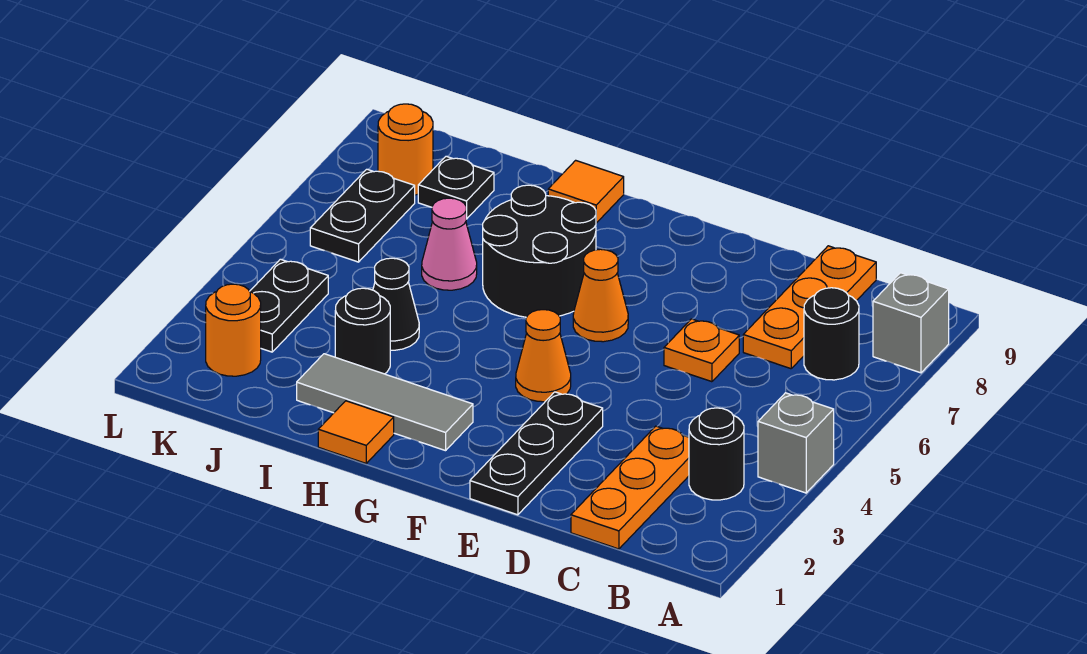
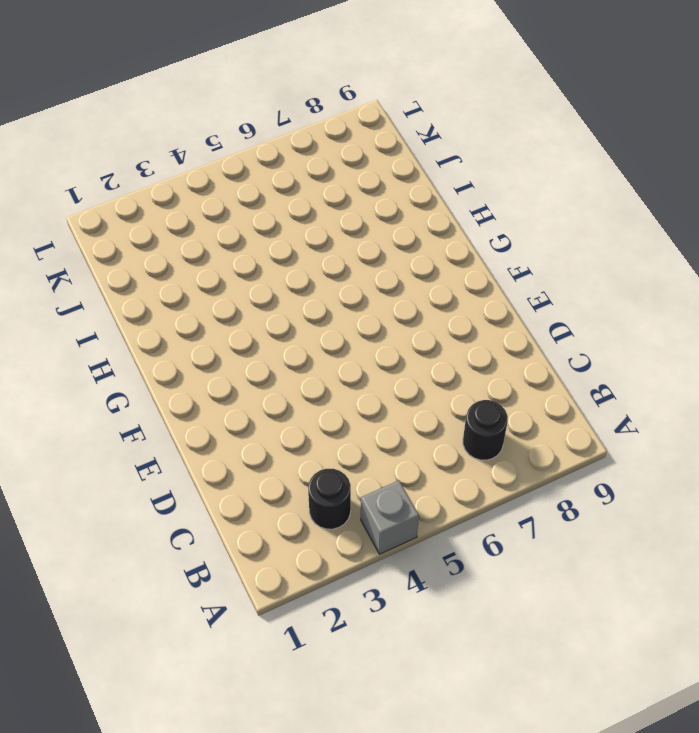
none -> grey 1x1 brick [873,273,949,373]
none -> orange 1x3 plate [571,426,689,549]
none -> orange 1x3 plate [743,246,876,369]

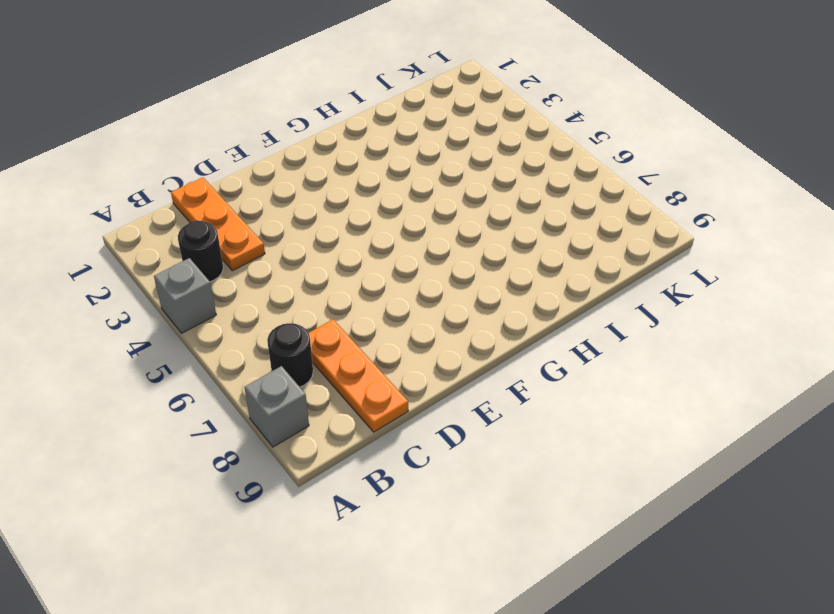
none -> orange 1x1 plate [664,319,739,382]
none -> black 1x3 plate [470,392,603,515]
none -> orange 1x1 cone [516,310,571,402]

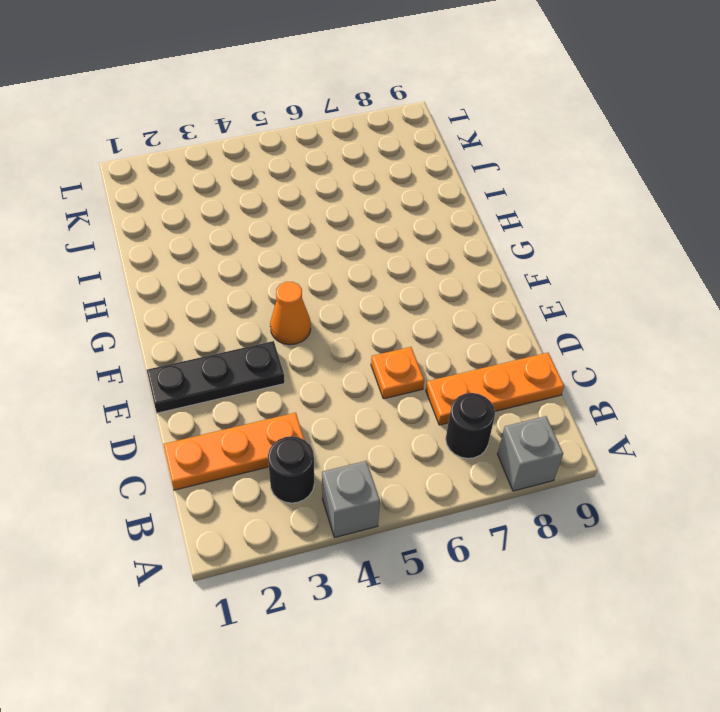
none -> orange 1x1 cone [573,249,628,342]
none -> grey 1x3 tile [297,354,473,451]
none -> black 2x2 round brick [483,185,596,317]

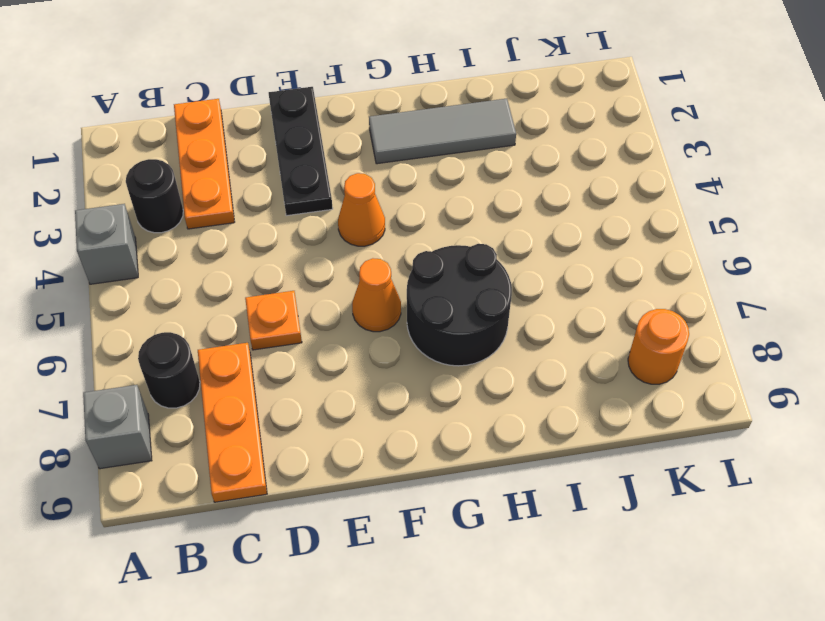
none -> orange 1x1 tile [318,401,394,463]
none -> orange 1x1 tile [548,160,624,223]
none -> black 1x1 round brick [335,288,390,374]

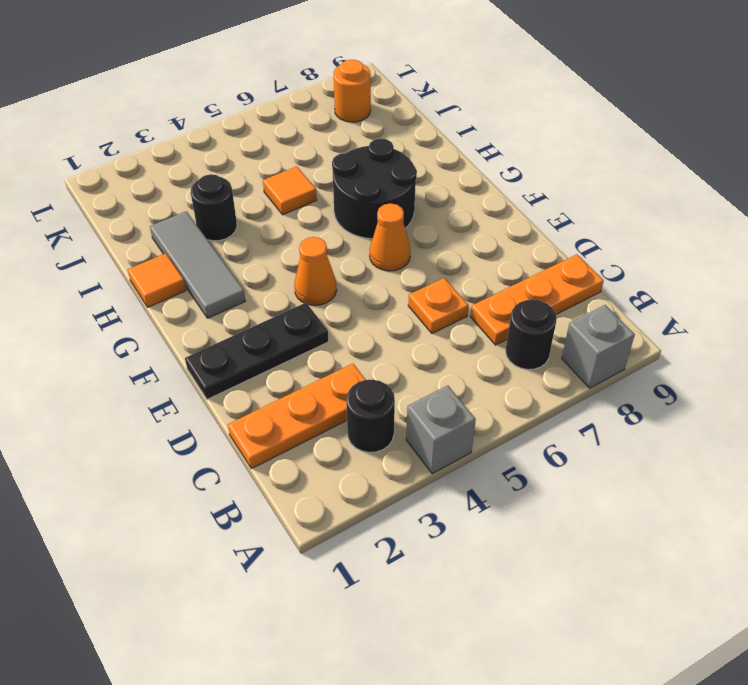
orange 1x1 tile [263,166,317,215] -> orange 1x1 tile moved to [548,160,624,223]
none -> black 1x1 cone [373,258,419,350]
none -> pink 1x1 cone [422,198,477,290]
none -> black 1x1 plate [418,156,494,219]

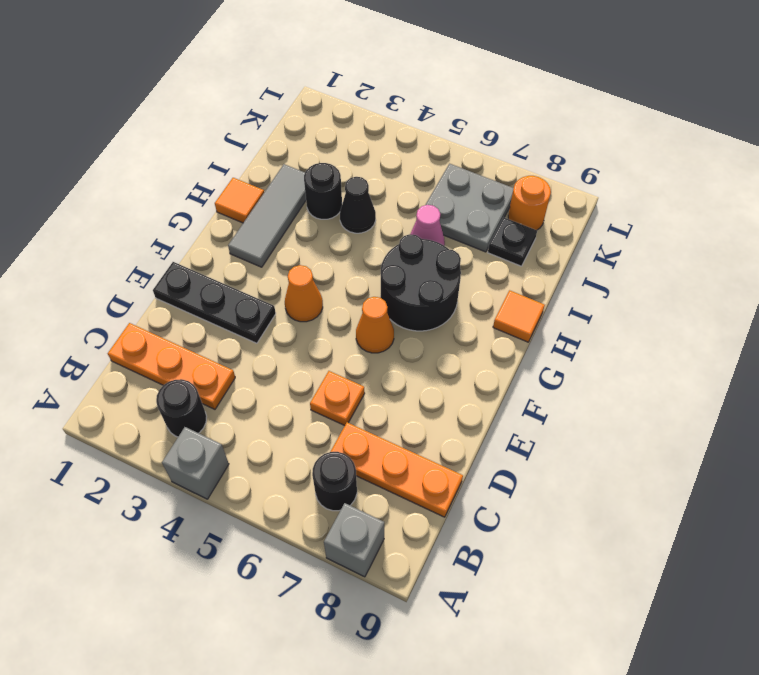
grey 2x2 plate [426,164,514,252] -> black 1x2 plate [310,169,415,262]
none -> orange 1x1 round brick [206,284,261,376]
none -> black 1x2 plate [250,259,328,352]

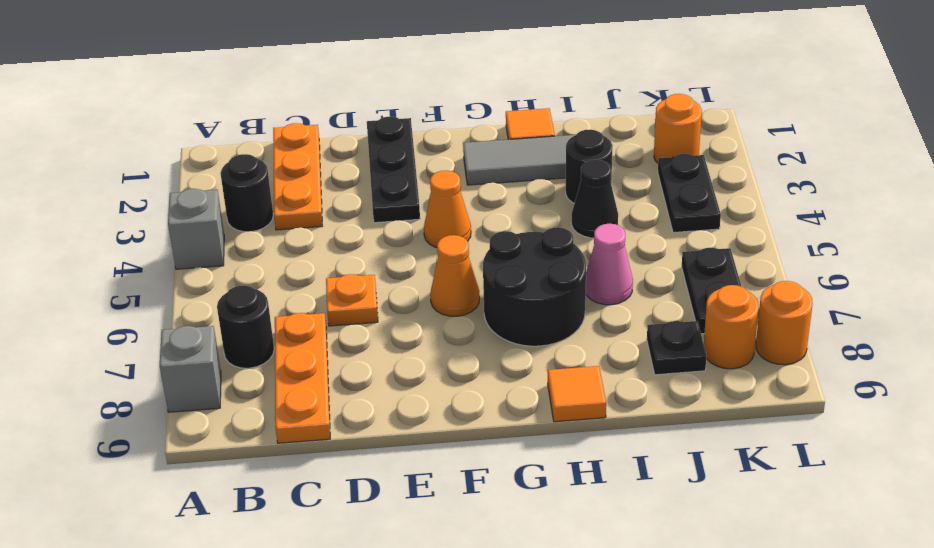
orange 1x1 round brick [756,281,813,365] -> none

